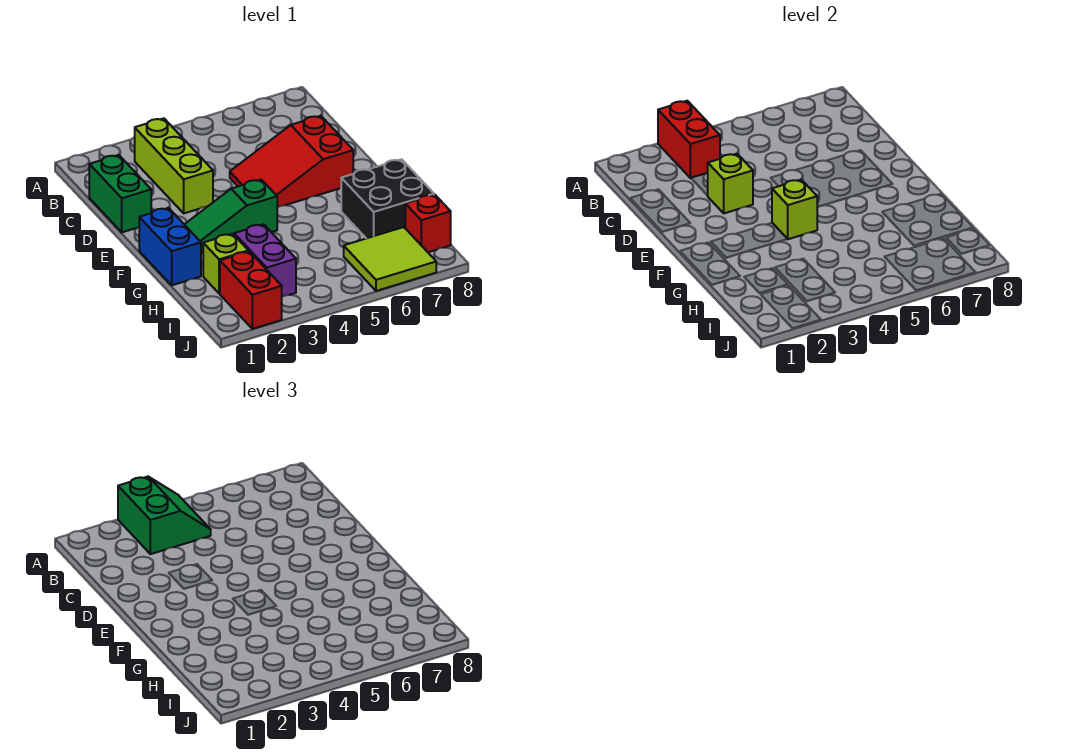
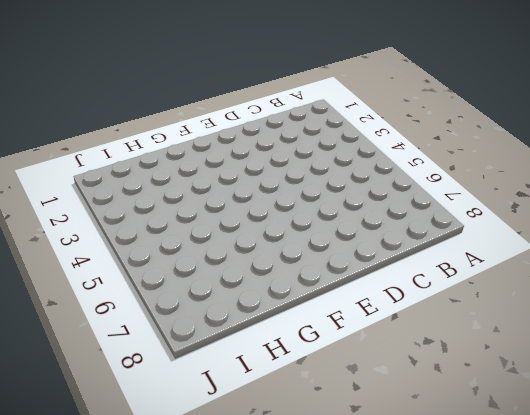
none -> lime 1x3 brick [135,118,213,213]
none -> green 1x2 brick [89,155,151,232]
none -> red 2x3 slope [230,116,353,208]

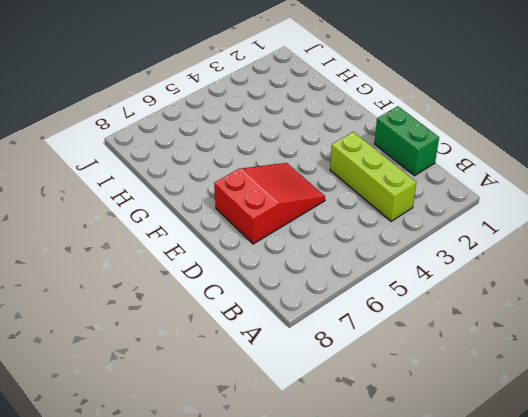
none -> blue 1x2 brick [139,208,201,285]
none -> green 1x3 slope [184,180,277,254]
none -> black 2x2 brick [341,159,434,238]

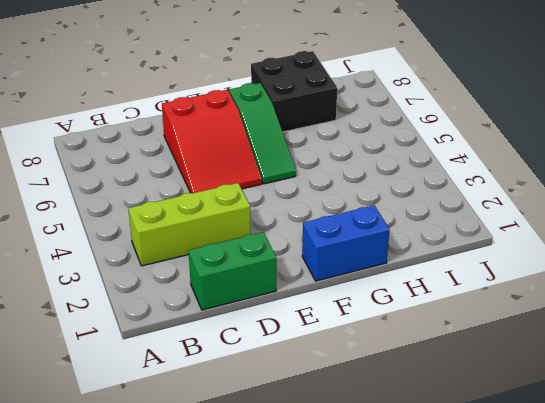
green 1x3 slope [229,83,296,184] -> green 1x3 slope moved to [184,180,277,254]
none -> lime 1x1 brick [203,234,249,294]
none -> purple 1x2 brick [234,224,296,297]
none -> red 1x2 brick [220,251,282,329]

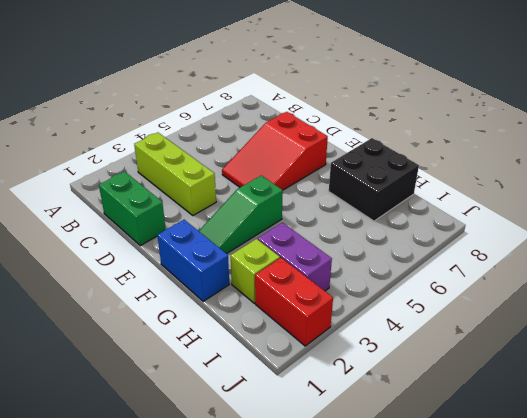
none -> lime 2x2 tile [344,227,436,291]
none -> red 1x1 brick [405,195,451,252]
none -> red 1x2 brick [658,101,720,178]

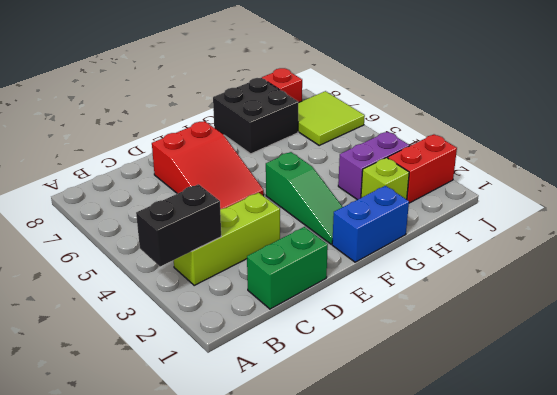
black 1x2 brick [136,184,221,267] -> red 1x2 brick [658,101,720,178]
none -> lime 1x1 brick [707,154,753,213]
none -> lime 1x1 brick [772,180,817,239]
none -> green 2x2 slope [118,477,211,554]

